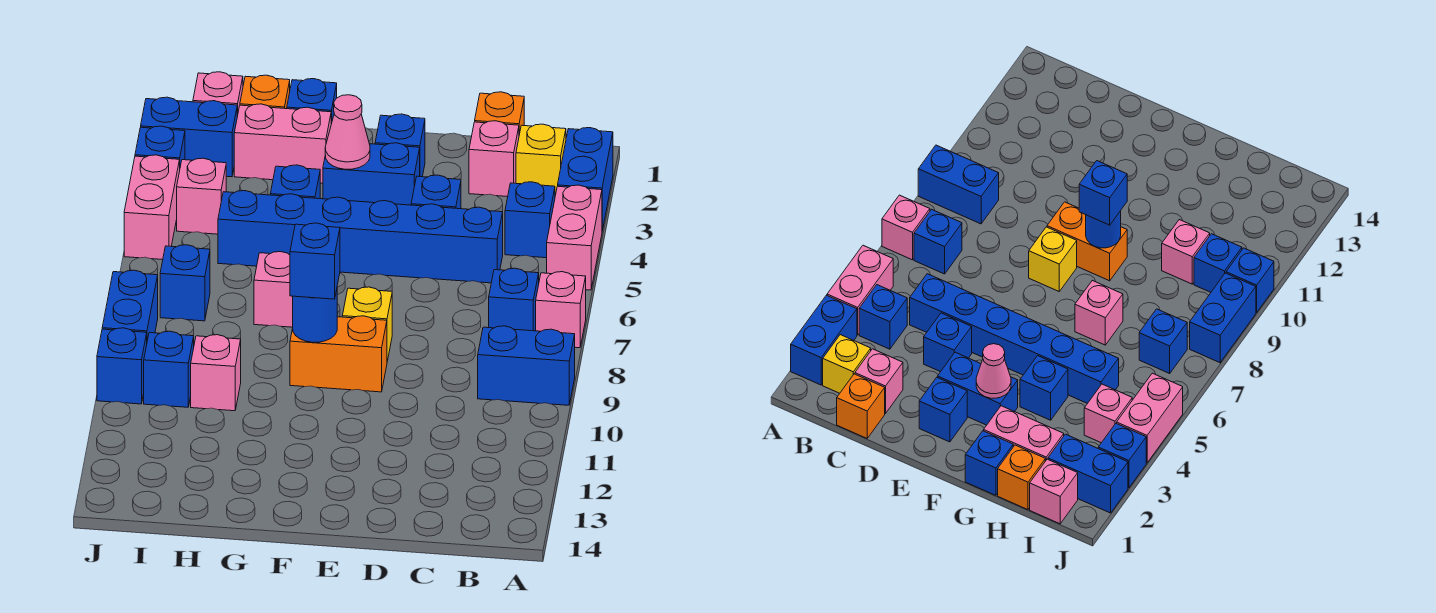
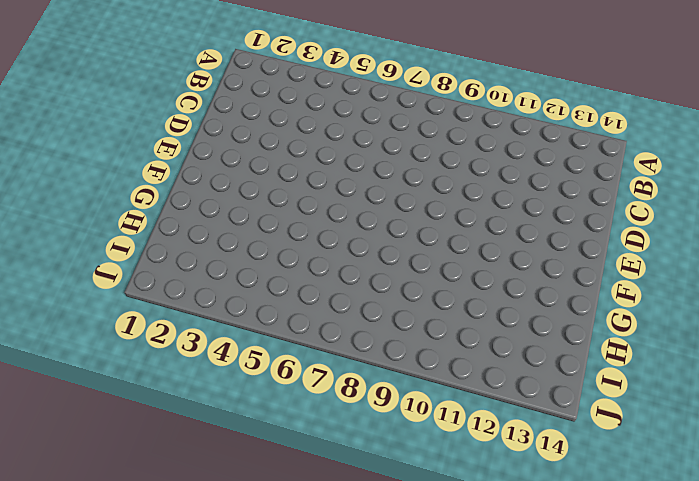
none -> blue 1x2 brick [558,128,613,231]
none -> pink 1x2 brick [547,185,602,290]
none -> pink 1x1 brick [536,272,586,348]
none -> blue 1x2 brick [478,326,575,405]

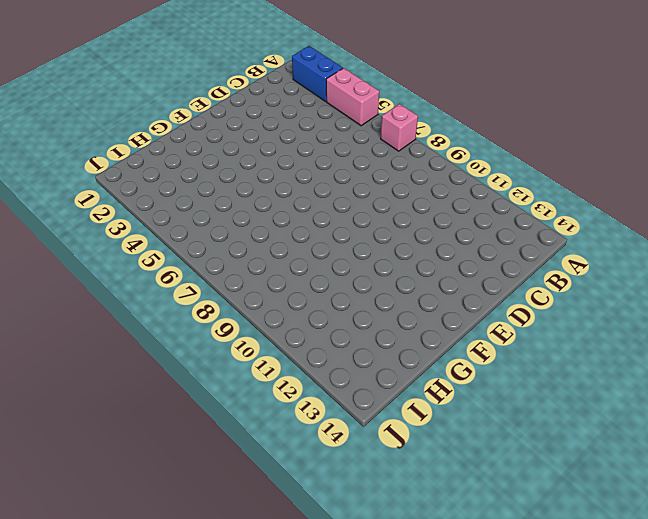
none -> blue 1x2 brick [478,326,575,405]
none -> yellow 1x1 brick [516,124,566,196]
none -> blue 1x1 brick [505,182,555,258]
none -> blue 1x1 brick [489,268,539,331]

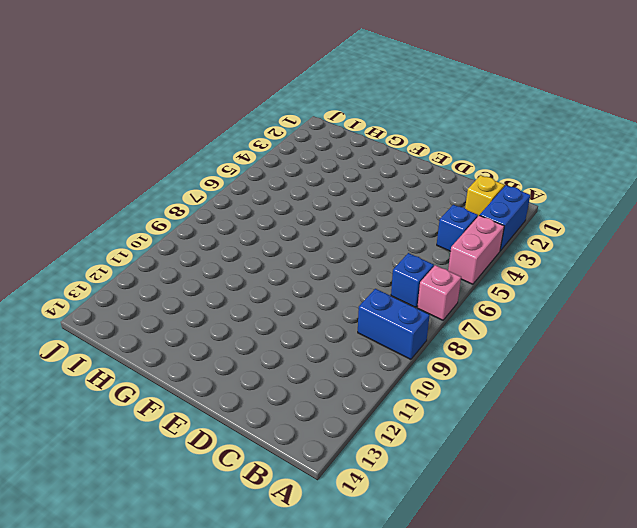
none -> orange 1x1 brick [475,92,524,134]
none -> pink 1x1 brick [469,121,519,197]
none -> blue 1x6 brick [218,191,503,283]
none -> blue 1x1 brick [411,175,461,209]

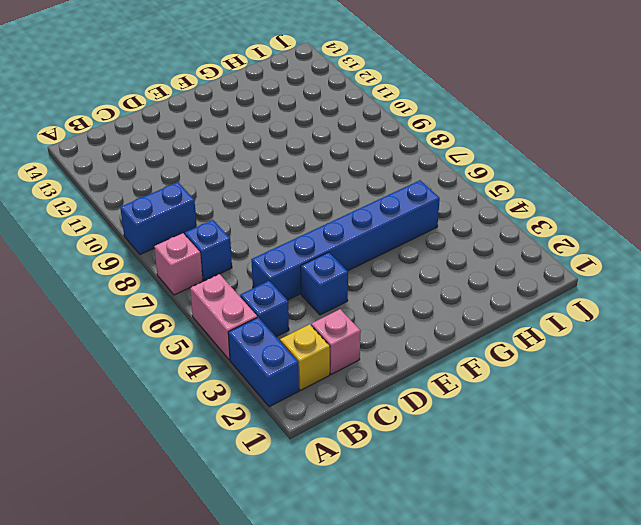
none -> orange 1x1 brick [475,92,524,134]
none -> blue 1x1 brick [375,114,425,177]
none -> blue 1x2 brick [323,143,420,205]
none -> yellow 1x1 brick [342,287,392,361]

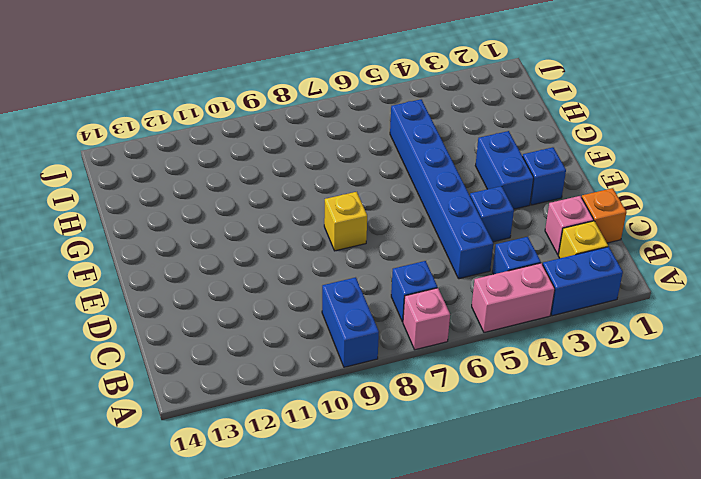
none -> orange 1x2 brick [290,316,387,392]
none -> blue 1x1 brick [287,79,337,124]
none -> pink 1x2 brick [234,104,331,183]
none -> blue 1x1 brick [270,165,320,199]

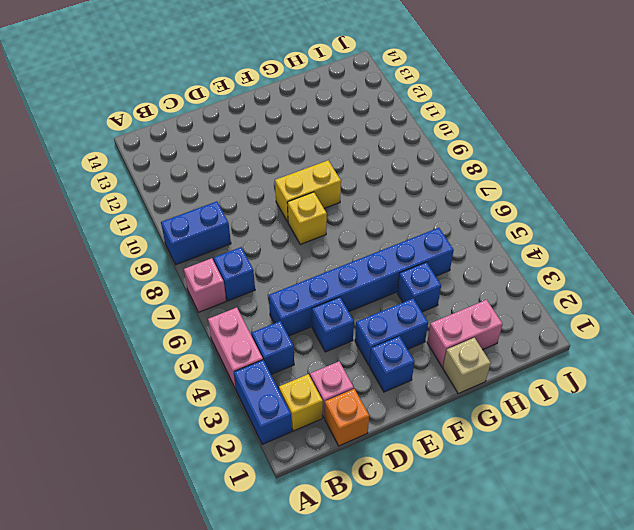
yellow 1x2 brick [275,160,341,222] -> orange 1x2 brick [290,316,387,392]
tan 1x1 brick [443,338,491,393] -> blue 1x1 brick [287,79,337,124]
none -> pink 1x1 brick [254,252,293,327]
none -> orange 1x1 brick [240,75,290,109]
none -> pink 1x1 brick [191,335,241,411]
none -> pink 1x1 brick [193,72,243,116]

